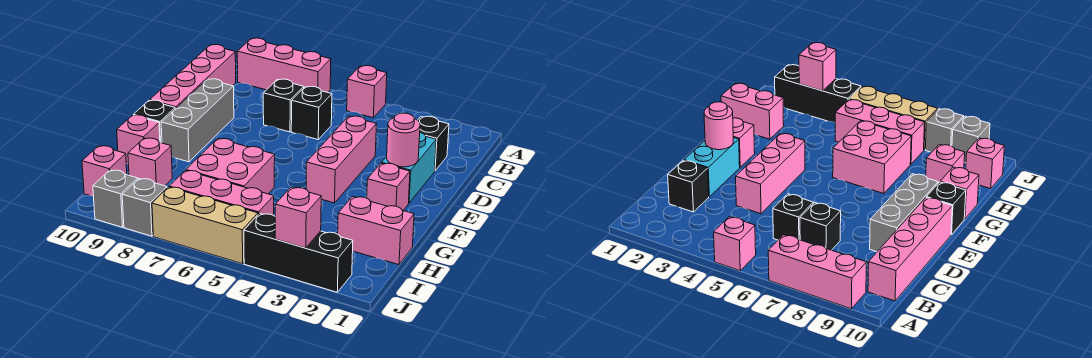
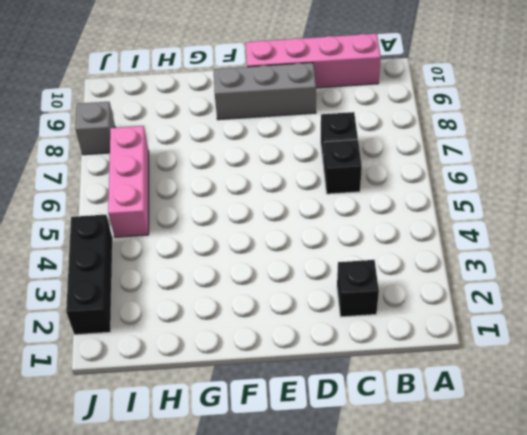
none -> pink 1x1 brick [347,66,387,118]
none -> pink 1x3 brick [237,38,331,92]
none -> cyan 1x2 brick [381,132,436,203]

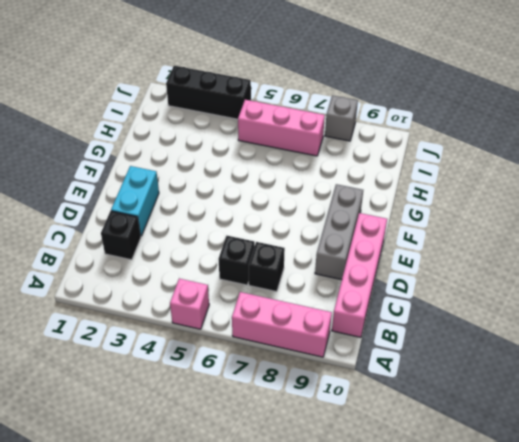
none -> pink 1x3 brick [306,116,376,203]
none -> pink 1x1 brick [367,163,410,211]
none -> black 1x1 brick [133,100,175,143]

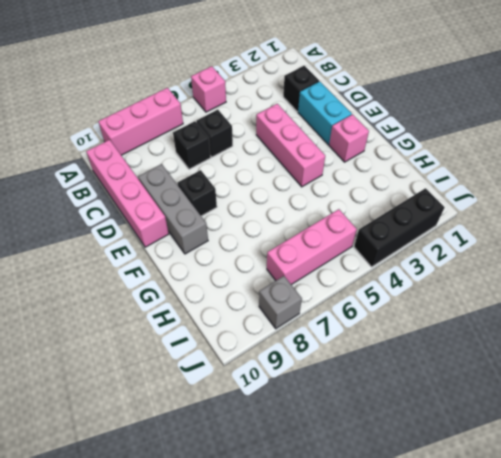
black 1x1 brick [178,170,217,216] -> black 1x1 brick moved to [133,100,175,143]
none -> pink 2x2 brick [186,139,275,194]
none -> pink 1x1 brick [117,115,160,164]
none -> pink 1x2 brick [338,197,414,265]

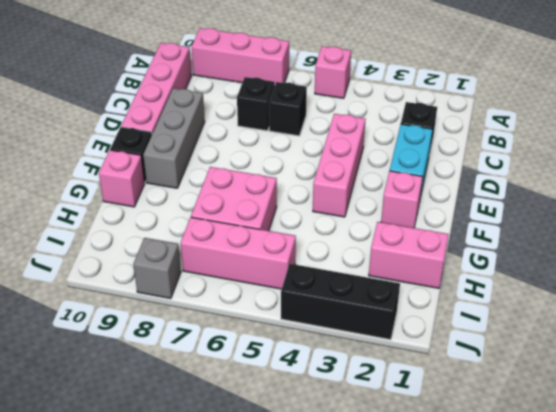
none -> pink 1x1 brick [128,138,172,186]
none -> pink 1x1 brick [82,146,127,196]
none -> tan 1x3 brick [152,187,258,264]

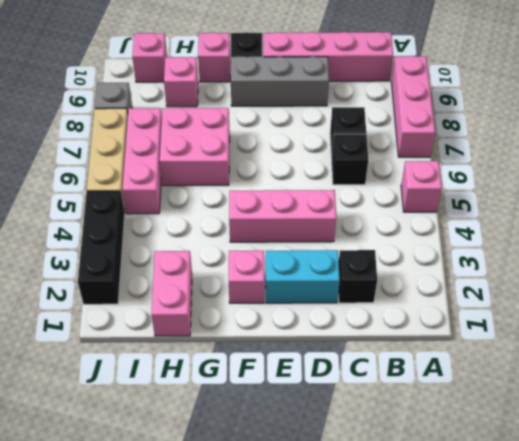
none -> grey 1x1 brick [93,170,138,227]
none -> pink 1x1 round brick [387,113,420,167]
none -> pink 1x1 brick [275,187,321,248]

